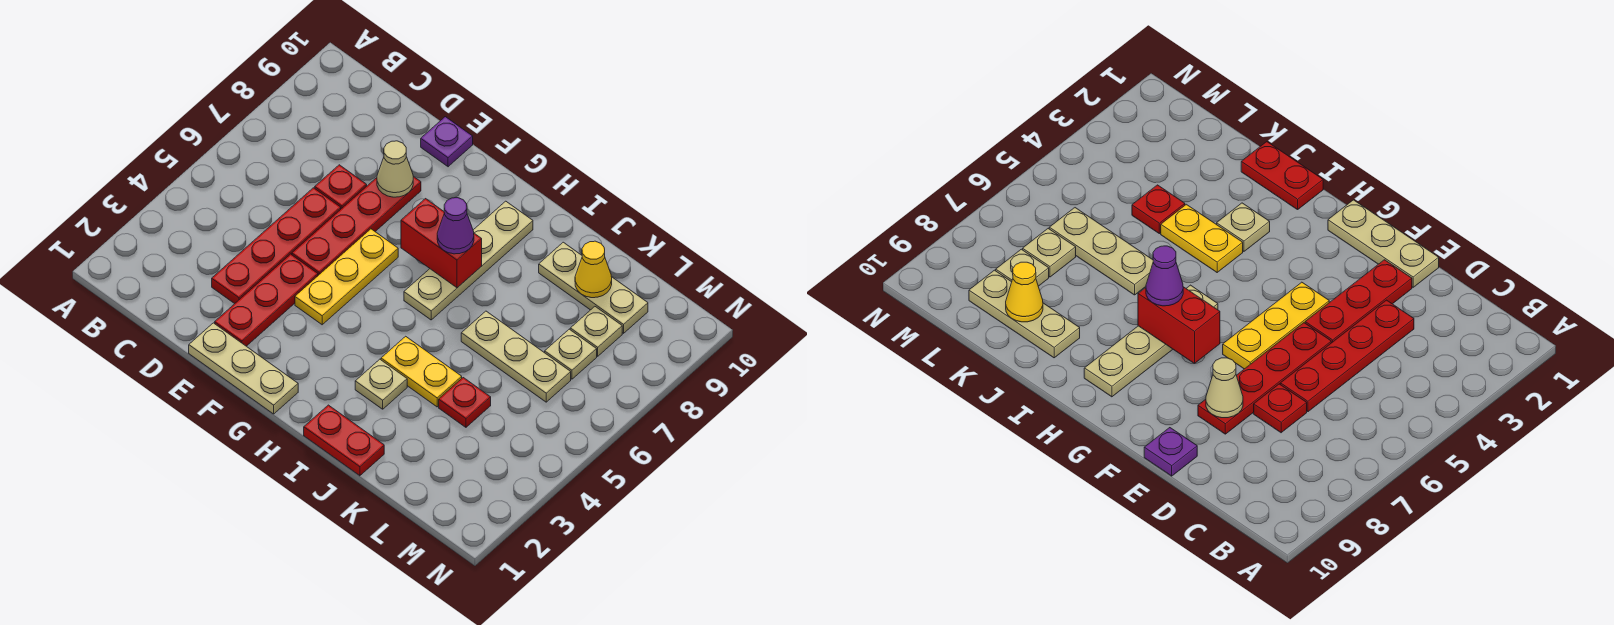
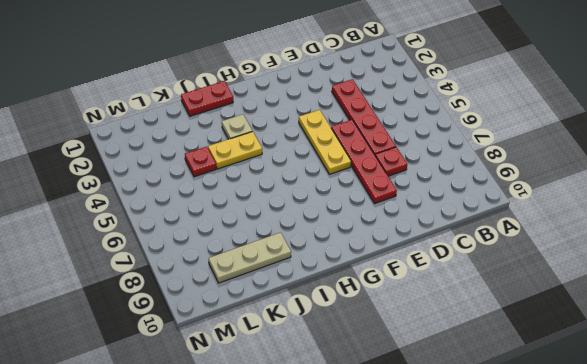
none -> tan 1x3 plate [189,323,298,414]
none -> red 1x3 plate [215,254,318,346]
none -> purple 1x1 plate [421,117,473,167]

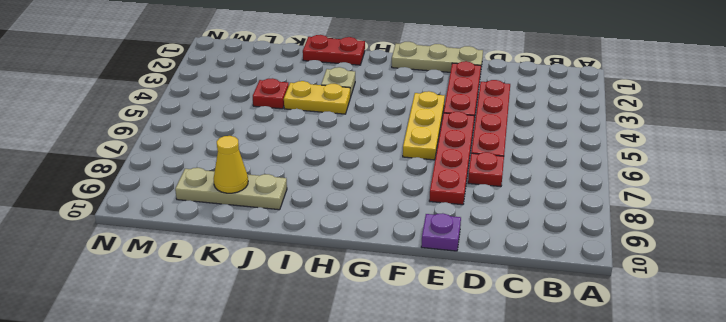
none -> tan 1x4 plate [404,201,533,320]
none -> tan 1x3 plate [461,311,571,402]
none -> tan 1x1 plate [545,329,597,379]

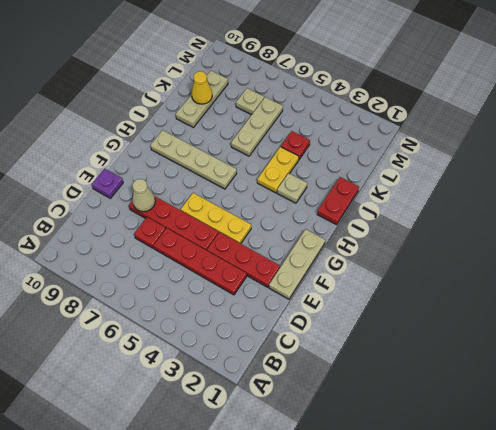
none -> tan 1x1 plate [570,307,622,356]
none -> red 1x2 brick [401,199,482,288]
none -> purple 1x1 cone [437,198,474,254]

